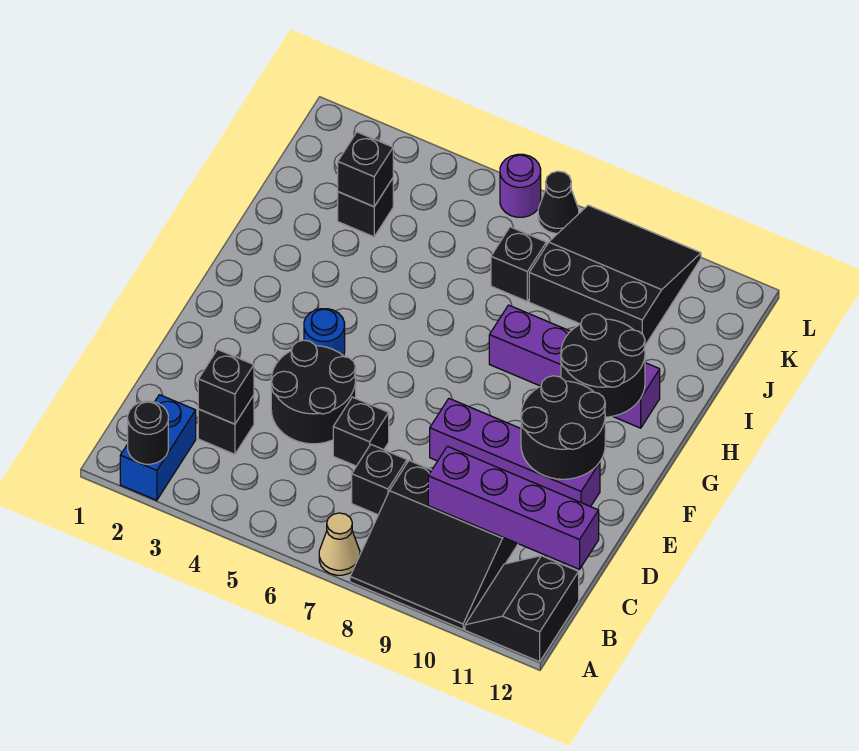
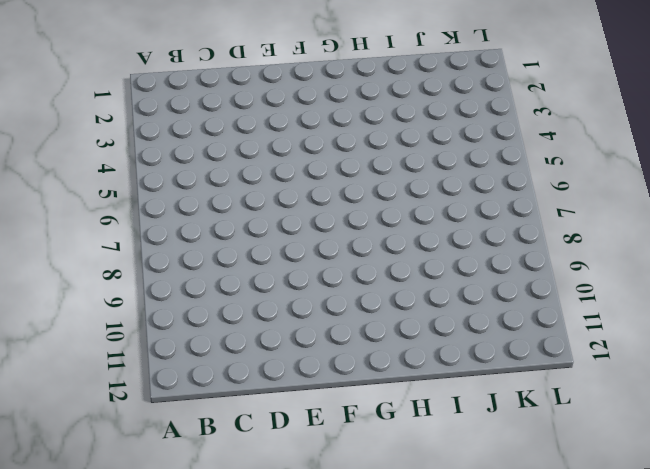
none -> blue 1x2 brick [120,395,196,500]
none -> tan 1x1 cone [319,513,360,575]
none -> black 3x3 slope [350,461,518,629]

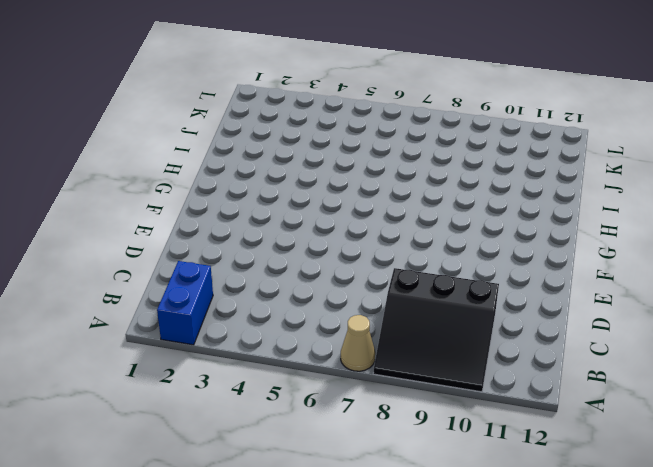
none -> black 2x2 slope [465,556,579,662]
none -> black 1x1 brick [198,395,254,454]
none -> black 1x1 brick [352,445,407,515]

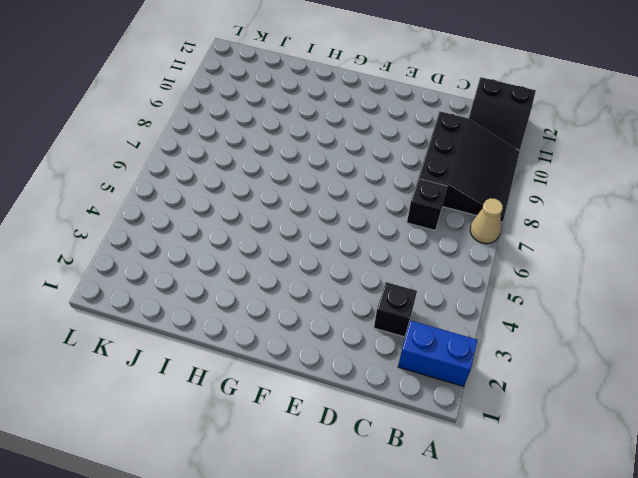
none -> black 2x2 round brick [271,340,356,444]
none -> black 1x1 brick [333,397,389,466]
none -> purple 1x4 brick [430,399,600,507]

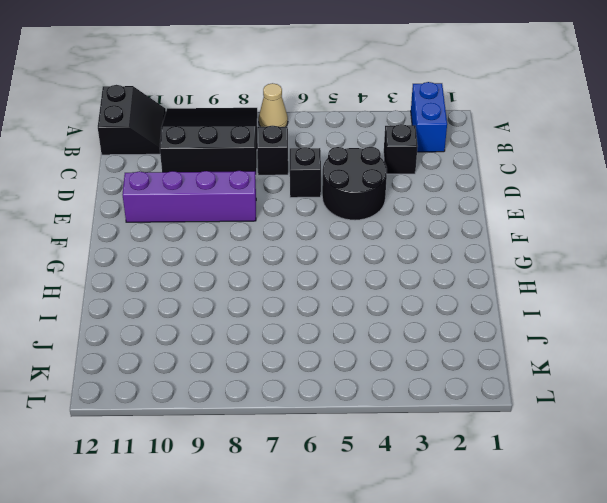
none -> blue 1x1 round brick [304,309,345,356]
none -> purple 1x4 brick [489,305,660,428]
none -> black 1x1 brick [338,178,393,237]

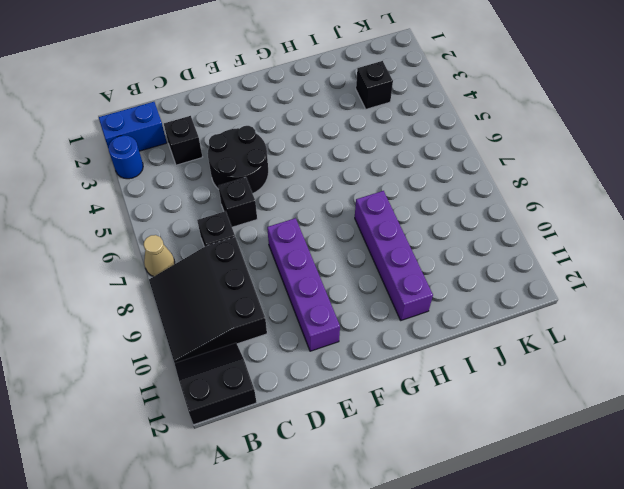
blue 1x1 round brick [108,135,143,179] -> blue 1x1 round brick moved to [304,309,345,356]
none -> black 1x1 brick [491,227,546,301]
none -> black 3x3 slope [529,205,701,345]
none -> purple 1x1 round brick [500,154,541,217]

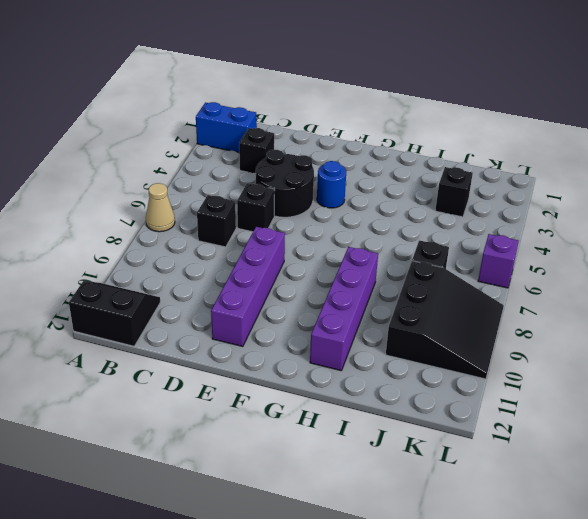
purple 1x1 brick [478,234,519,288] -> purple 1x1 round brick [500,154,541,217]
none -> black 3x3 slope [350,461,518,629]
none -> black 1x1 cone [538,171,579,233]
none -> black 1x1 round brick [128,401,168,464]

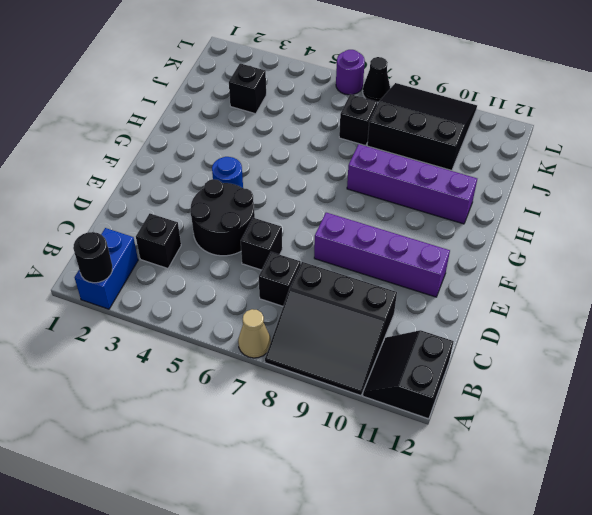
none -> black 1x1 brick [198,349,254,424]
none -> purple 1x4 brick [428,446,599,569]
none -> black 2x2 round brick [521,376,605,479]

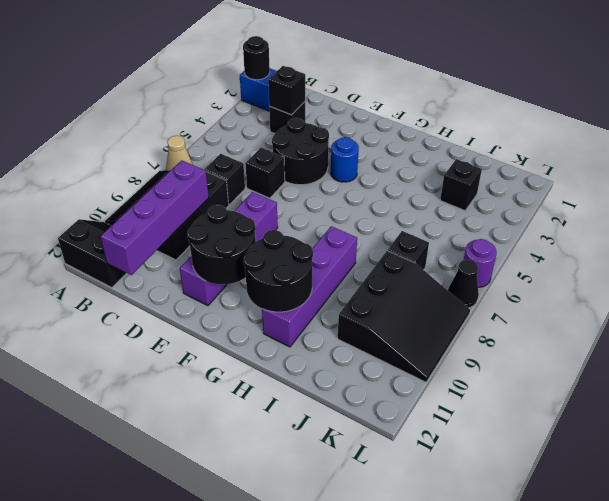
none -> black 1x1 brick [338,132,393,207]

